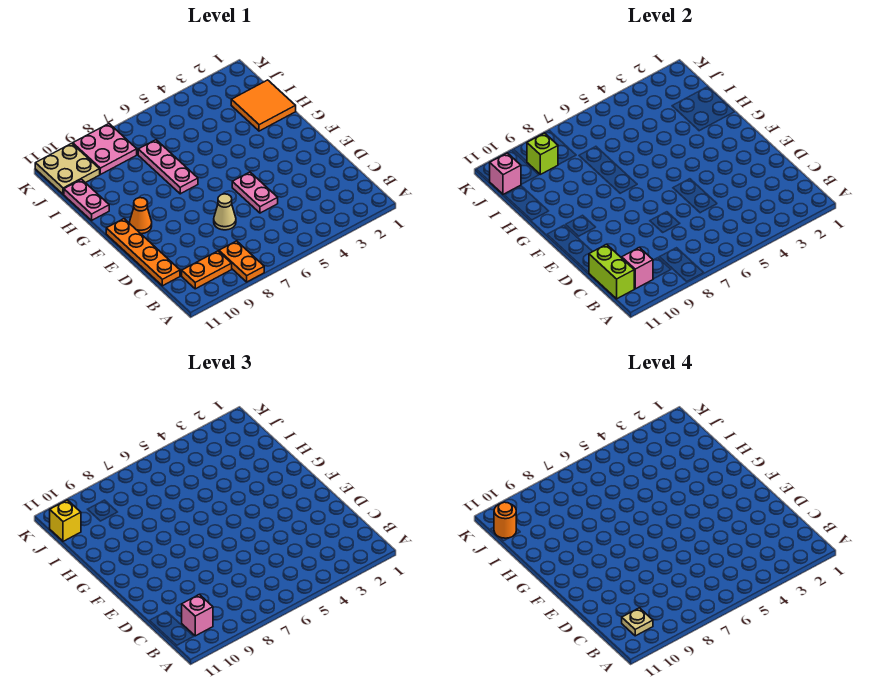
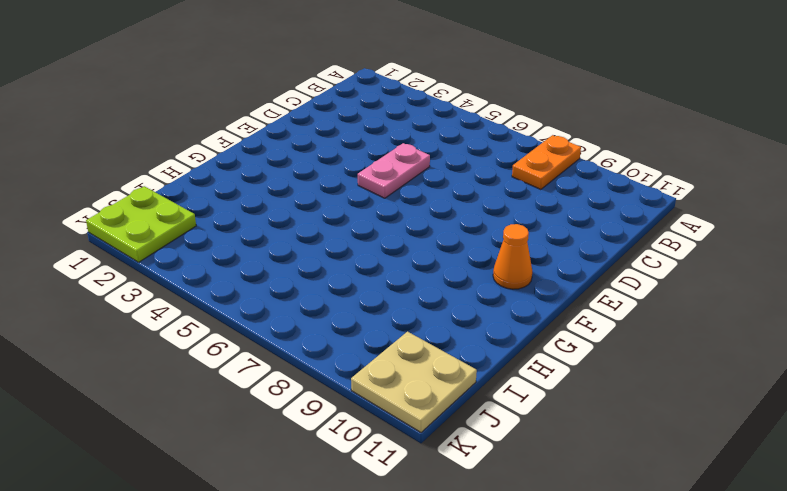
lime 2x2 plate [86,186,196,262] -> none
none -> orange 1x2 plate [182,251,232,289]
none -> orange 1x4 plate [106,219,180,286]
none -> tan 1x1 cone [214,194,236,230]

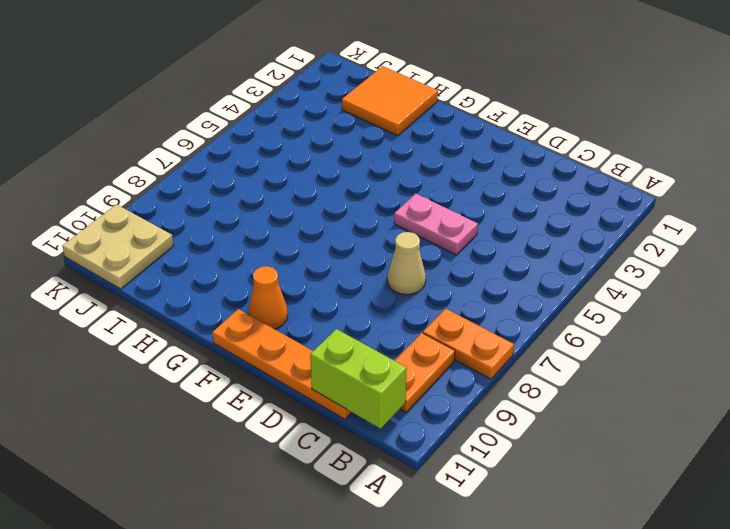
none -> pink 1x3 plate [138,140,198,194]
none -> pink 1x2 plate [64,180,109,220]
none -> pink 2x2 plate [73,124,137,174]

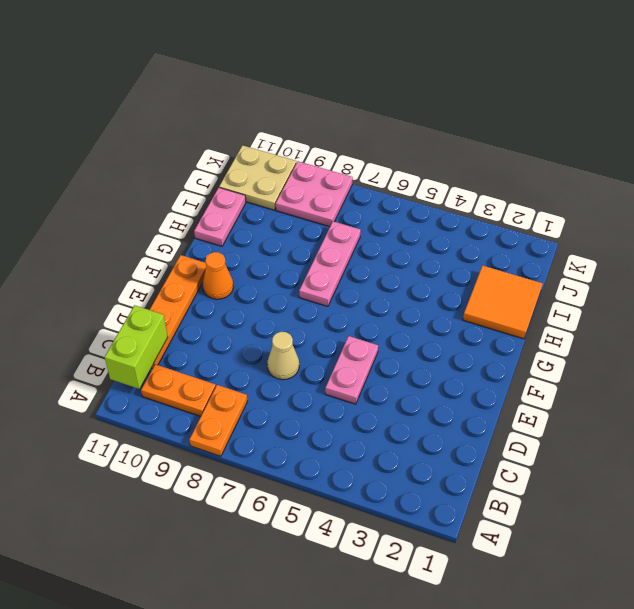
none -> pink 1x1 brick [622,247,653,289]
none -> lime 1x1 brick [527,133,558,174]
none -> pink 1x1 brick [489,153,521,194]

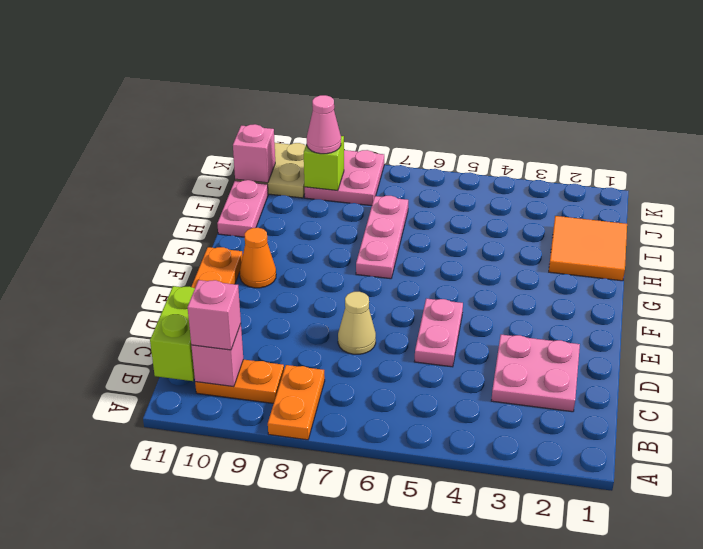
pink 2x2 plate [491,335,580,412] -> none
pink 1x1 cone [307,95,341,154] -> none
none -> yellow 1x1 brick [50,500,81,541]
none -> tan 1x1 plate [622,608,653,636]
none -> orange 1x1 round brick [494,502,516,538]

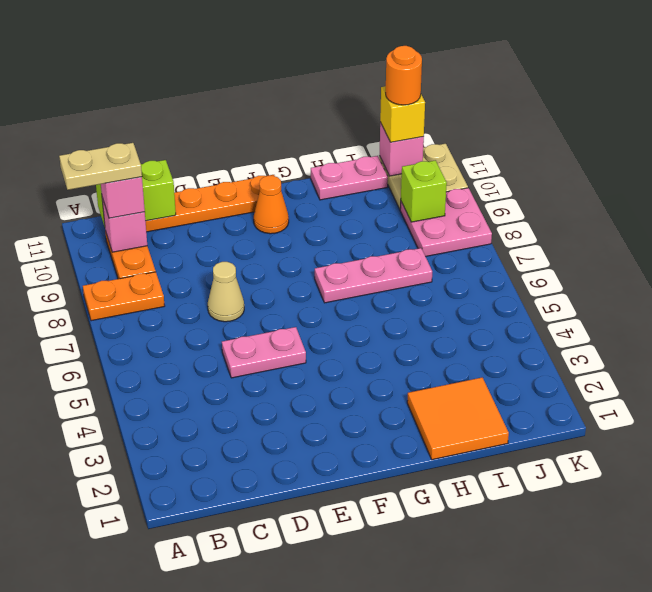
tan 1x2 plate [59,143,142,190] -> tan 1x1 plate [622,608,653,636]

